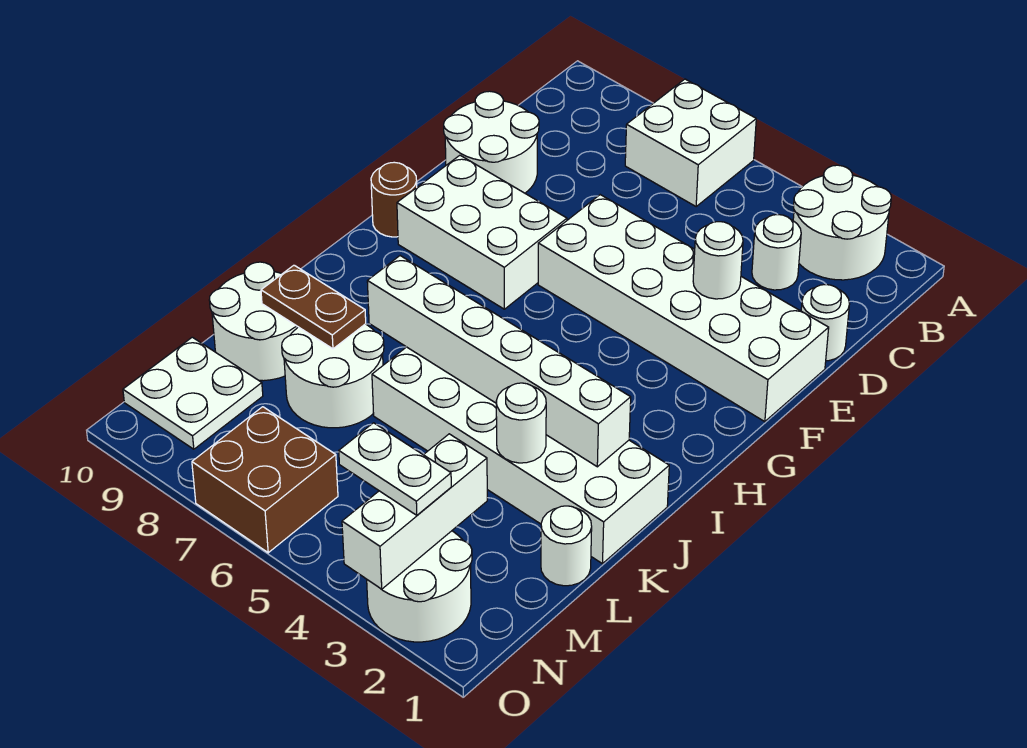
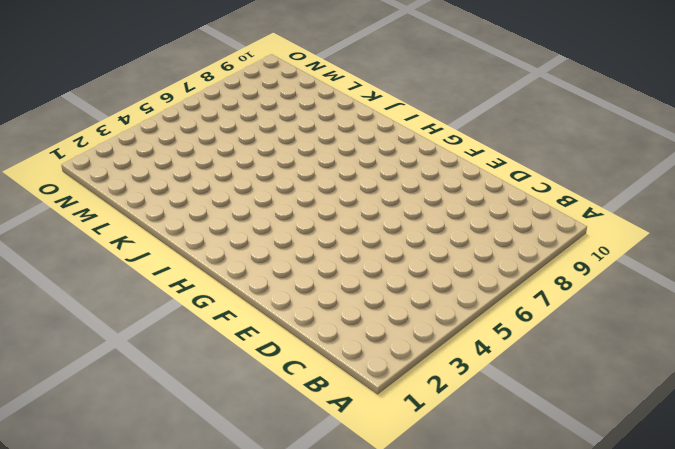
none -> white 2x2 round brick [793,165,891,280]
none -> white 2x2 brick [625,79,756,206]
none -> white 1x1 round brick [752,215,801,290]

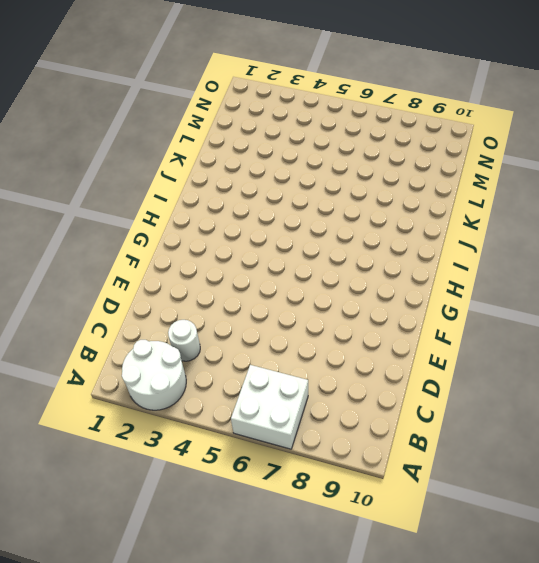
none -> white 1x1 round brick [801,285,849,361]
none -> white 2x2 round brick [444,91,539,193]
none -> white 2x6 brick [538,195,829,422]

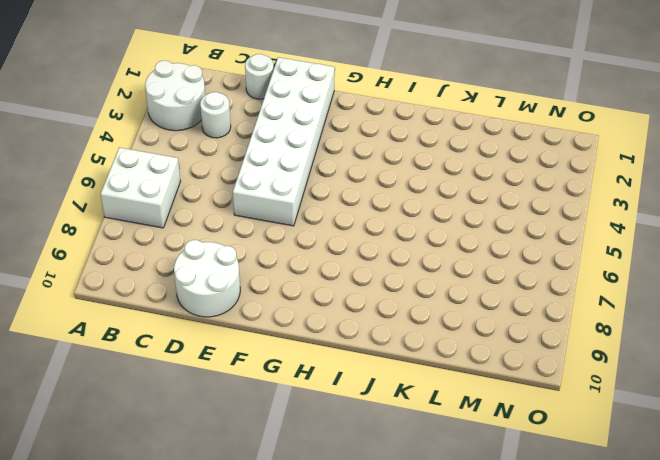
none -> white 2x3 brick [397,155,567,309]
none -> brown 1x1 round brick [371,162,417,237]
none -> white 2x6 brick [372,347,669,564]

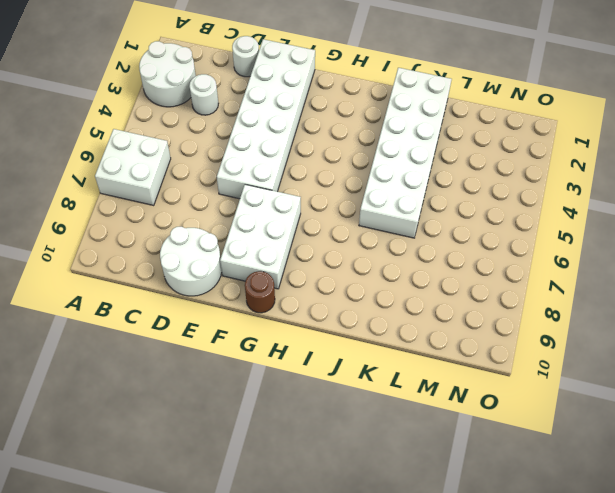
none -> white 2x2 round brick [282,324,384,428]
none -> white 2x2 round brick [209,262,298,381]
none -> white 1x1 round brick [541,506,592,586]

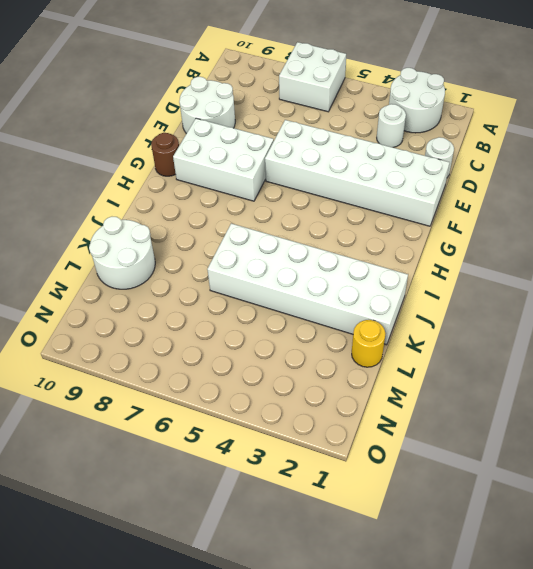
yellow 1x1 round brick [352,320,386,367] -> white 1x1 round brick [541,506,592,586]
none -> white 2x2 round brick [282,324,384,428]
none -> white 2x2 plate [123,337,263,449]
none -> white 2x2 round brick [367,531,472,642]

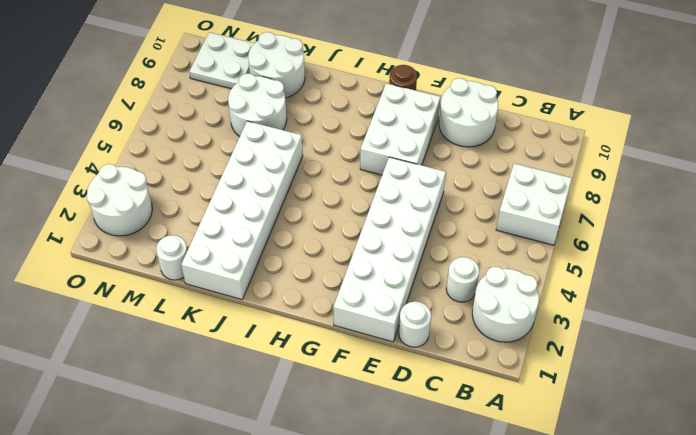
none -> brown 2x2 brick [192,407,338,553]
none -> white 1x1 round brick [693,222,743,299]
none -> white 1x6 brick [367,256,631,467]

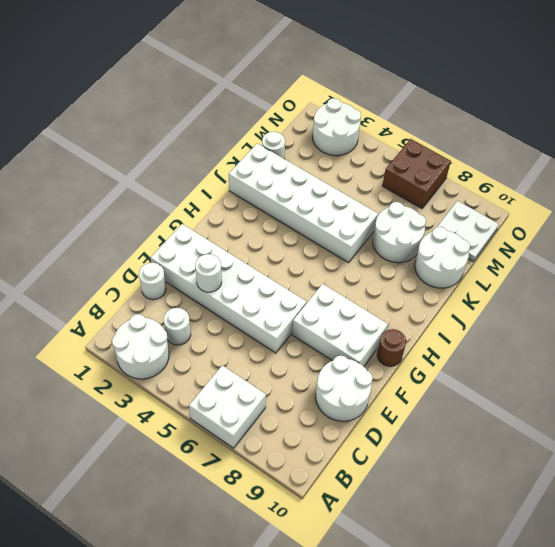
none -> white 1x6 brick [367,256,631,467]
none -> white 1x1 round brick [496,383,546,463]
none -> brown 1x2 plate [261,265,366,349]

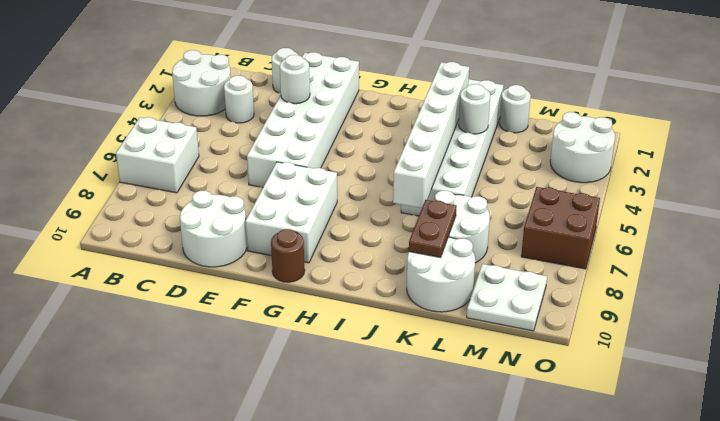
none -> white 1x3 brick [342,434,487,589]
none -> white 1x2 plate [339,423,451,515]

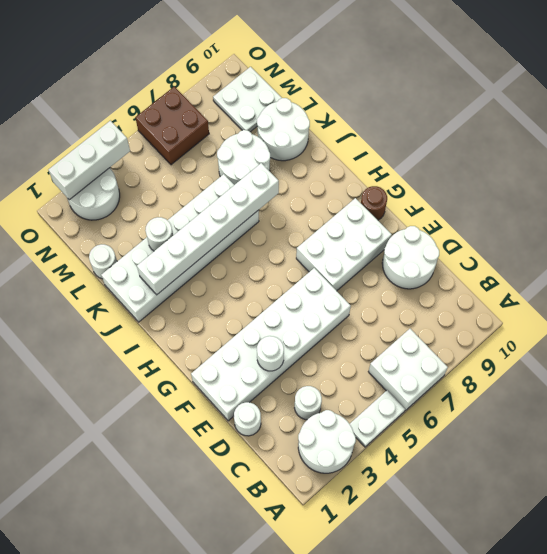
white 1x2 plate [350,390,405,447] -> white 1x2 plate moved to [339,423,451,515]
white 1x3 brick [48,121,130,200] -> white 1x3 brick turned to [342,434,487,589]
none -> brown 1x2 plate [261,265,366,349]

